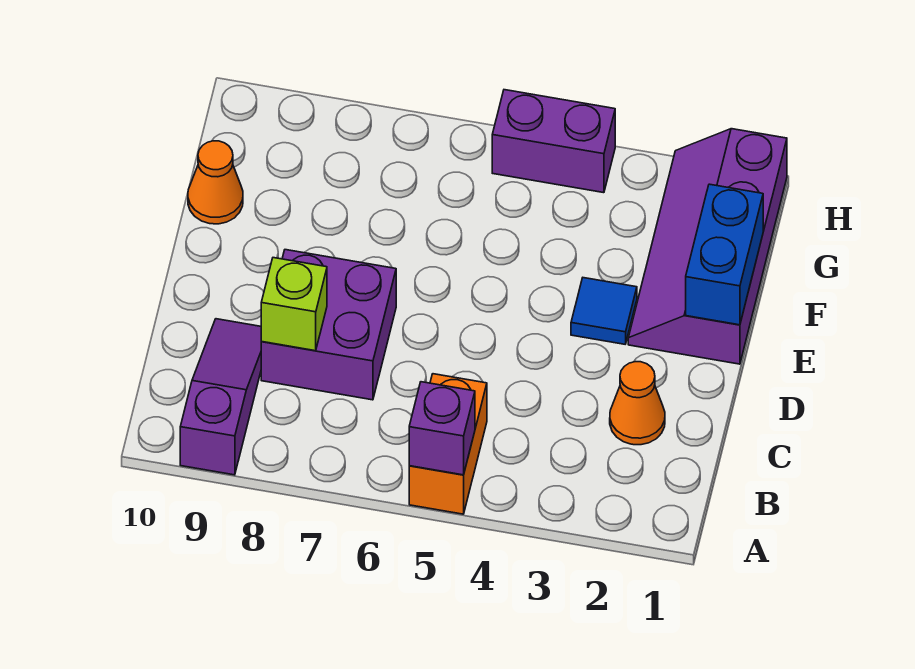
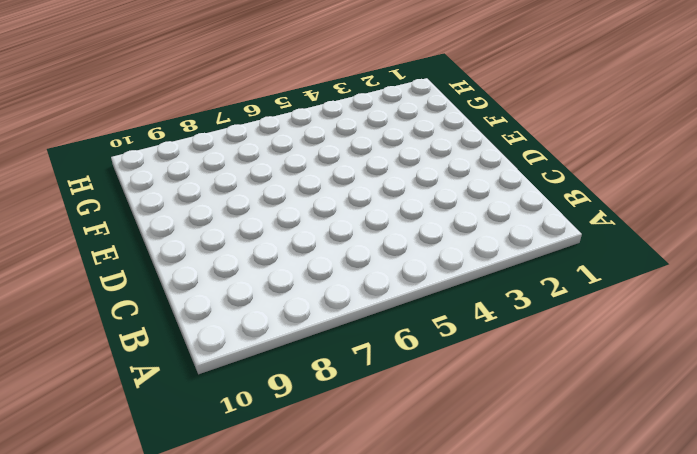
none -> orange 1x2 brick [409,374,487,514]
none -> purple 1x3 slope [180,319,261,475]

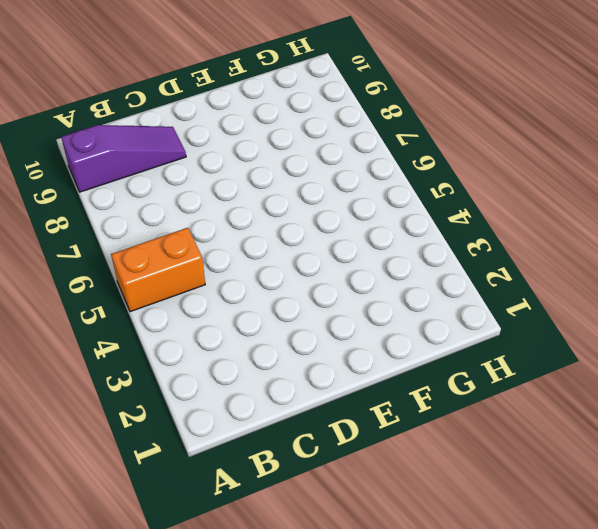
none -> orange 1x1 cone [610,362,665,445]
none -> purple 2x2 brick [261,250,396,400]

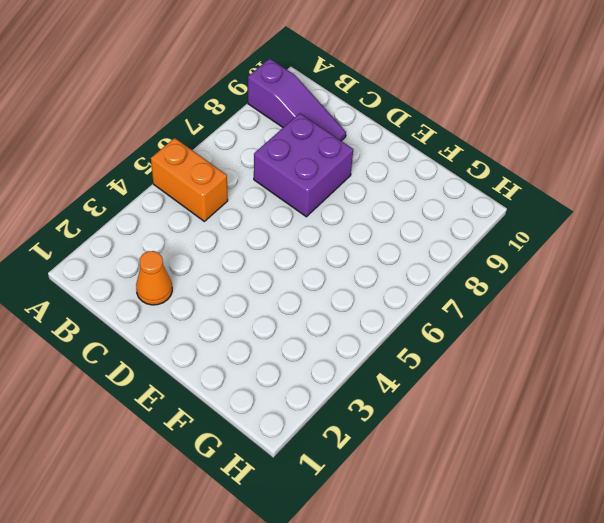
none -> purple 2x4 slope [628,129,787,364]
none -> blue 1x1 tile [571,278,637,344]

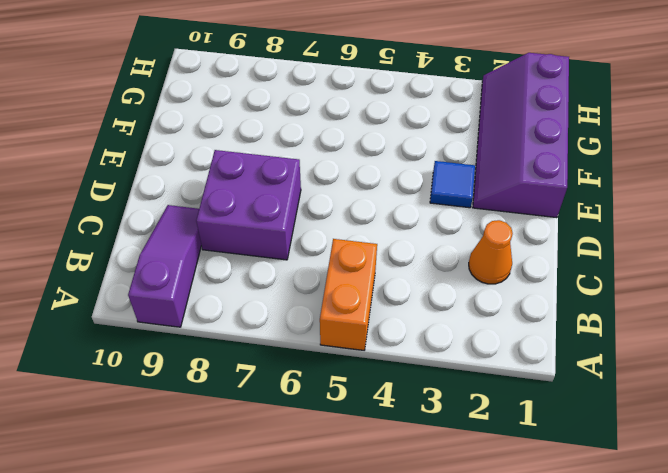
none -> orange 1x1 cone [188,141,243,224]
none -> purple 1x2 brick [492,90,615,193]

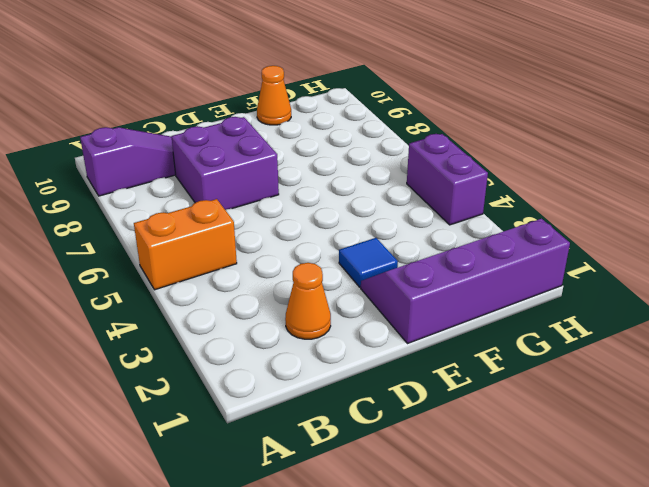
none -> purple 1x1 brick [409,382,475,475]
none -> lime 1x1 brick [261,258,327,351]

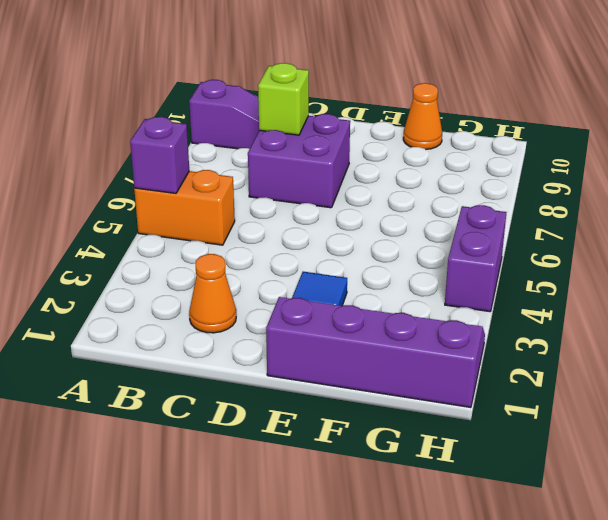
none -> blue 1x2 brick [686,184,763,325]

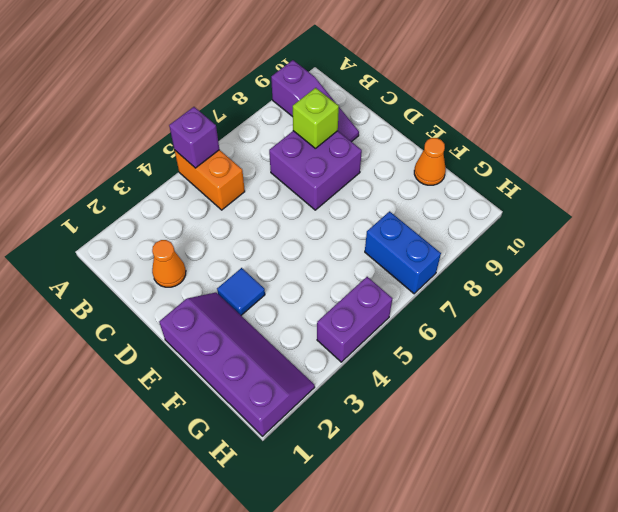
blue 1x2 brick [365,211,441,294] -> blue 1x2 brick moved to [686,184,763,325]

